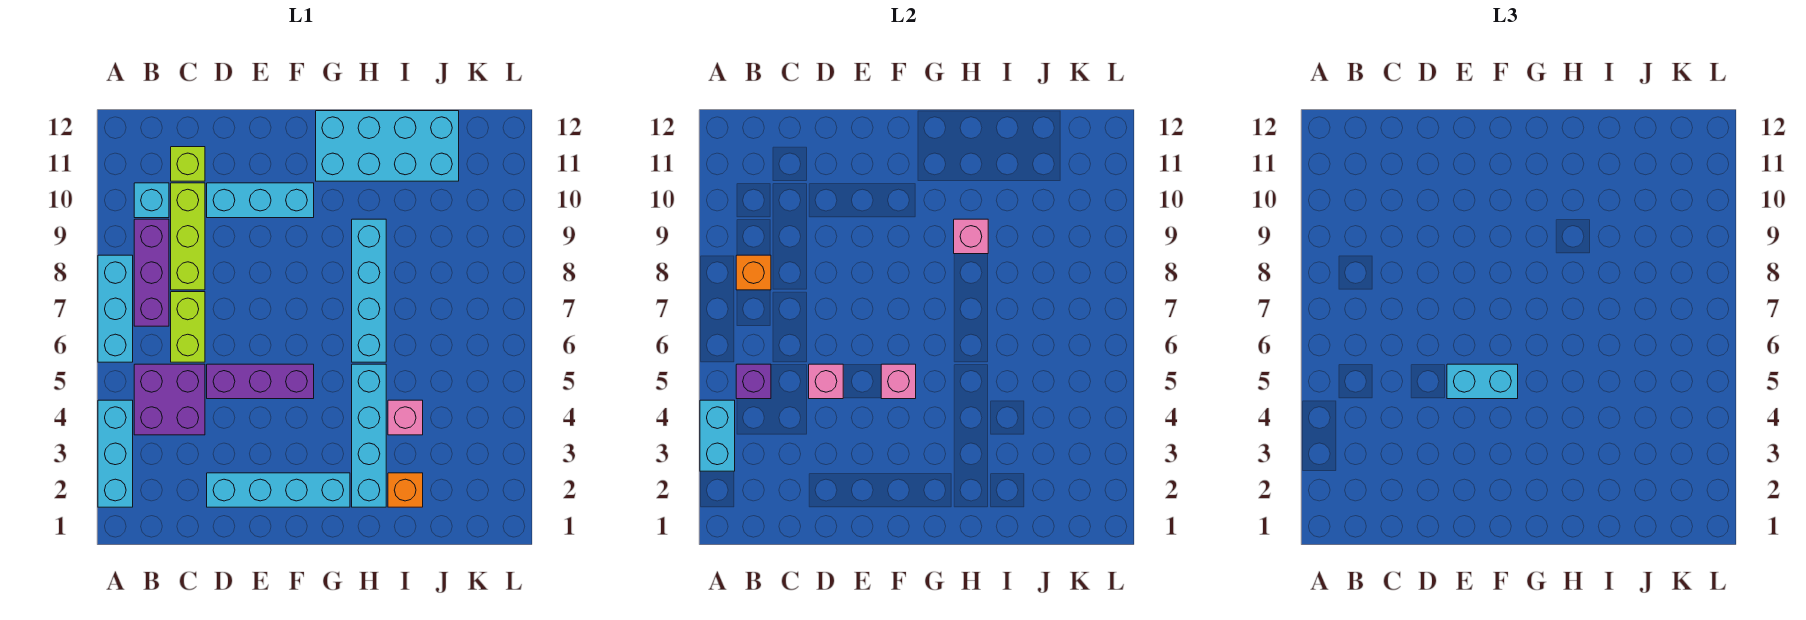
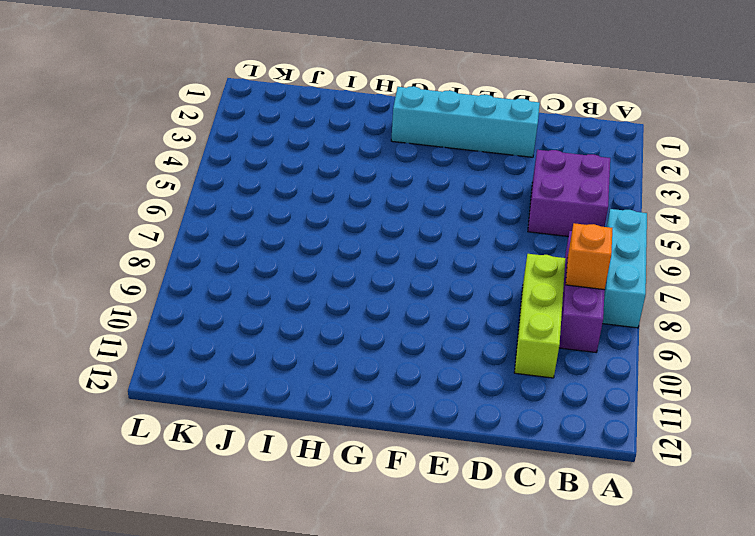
none -> cyan 1x3 brick [98,400,133,507]
none -> cyan 1x1 brick [134,183,169,218]
none -> lime 1x2 brick [171,292,205,362]

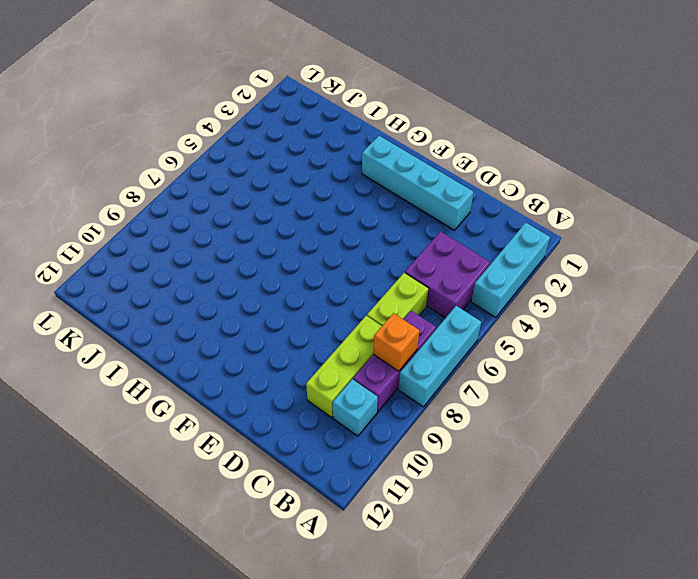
none -> lime 1x1 brick [171,147,205,181]
none -> purple 1x3 brick [207,364,314,399]
none -> cyan 1x3 brick [207,183,314,218]

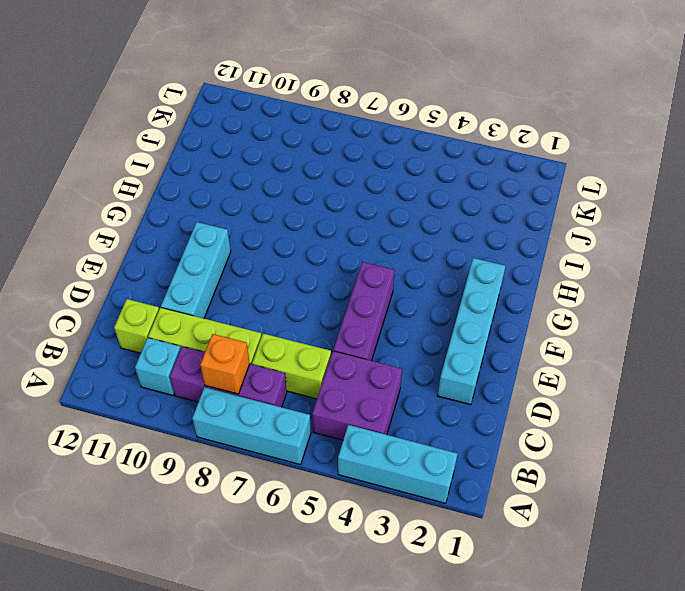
none -> cyan 2x4 brick [316,111,459,181]
none -> cyan 1x4 brick [352,364,386,507]
none -> cyan 1x4 brick [352,219,386,362]

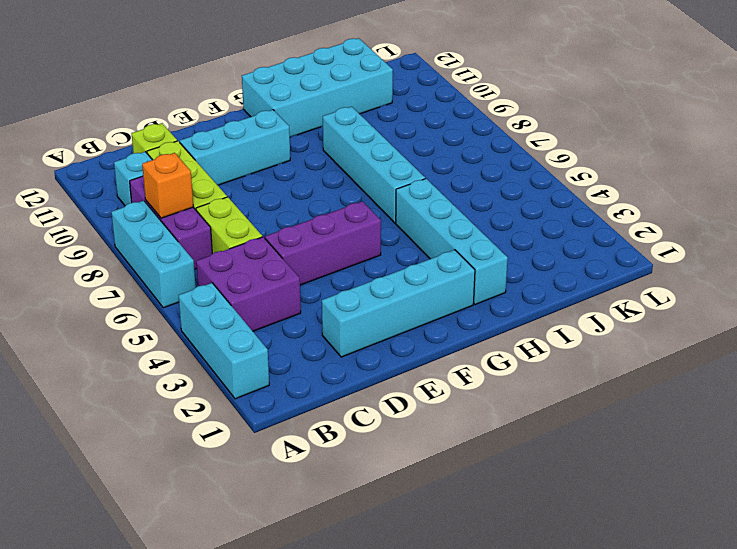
none -> orange 1x1 brick [388,473,423,507]
none -> pink 1x1 brick [388,400,423,435]
none -> cyan 1x2 brick [700,400,735,471]

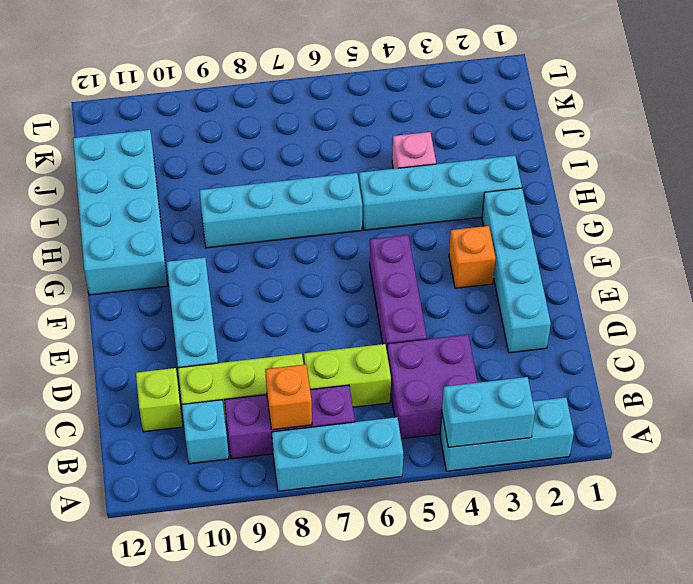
orange 1x1 brick [449,226,496,288] -> orange 1x1 brick moved to [388,473,423,507]
none -> purple 1x1 brick [736,364,771,399]
none -> pink 1x1 brick [809,364,843,399]
none -> pink 1x1 brick [881,364,916,399]

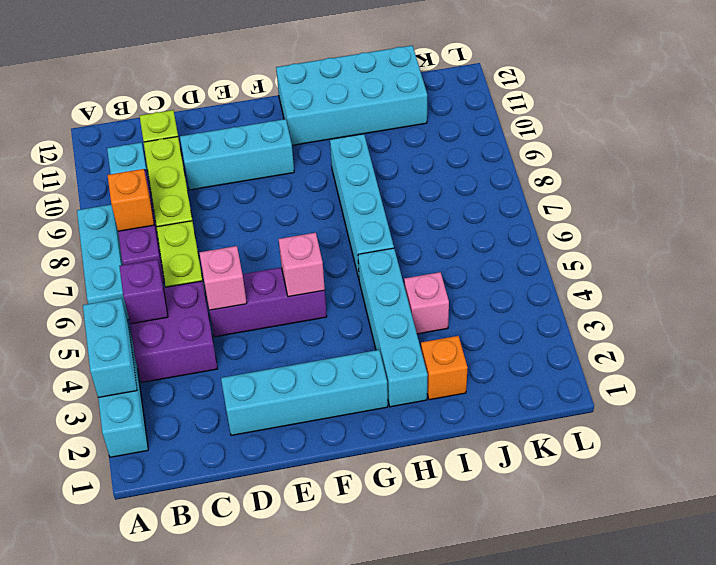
none -> pink 1x1 brick [954,219,988,254]
none -> cyan 1x2 brick [1447,364,1518,399]

